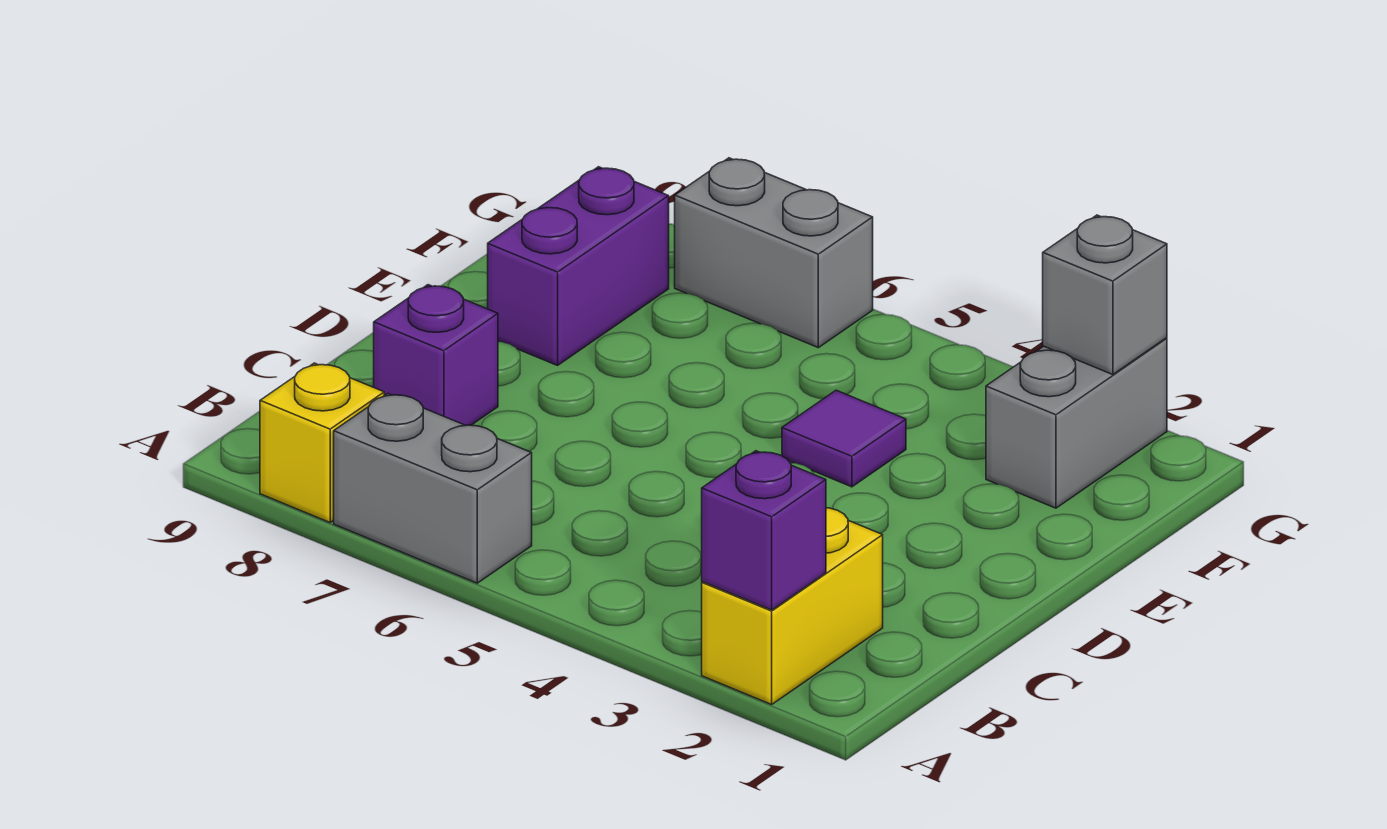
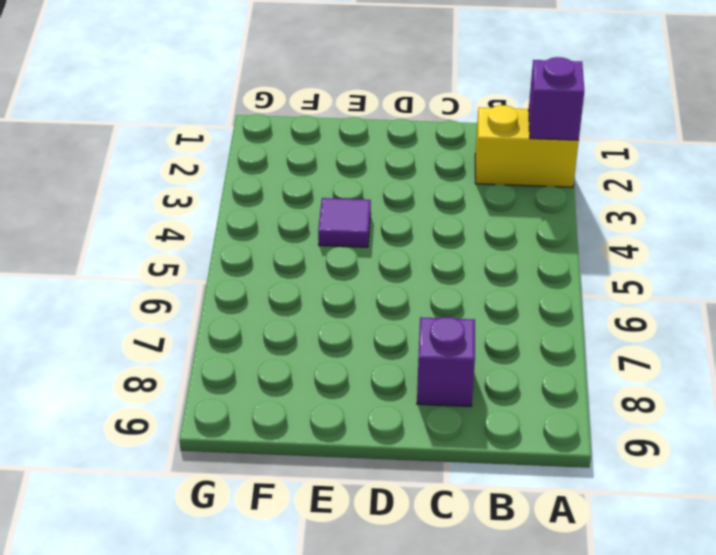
none -> grey 1x2 brick [334,394,532,583]
none -> yellow 1x1 brick [260,363,384,522]

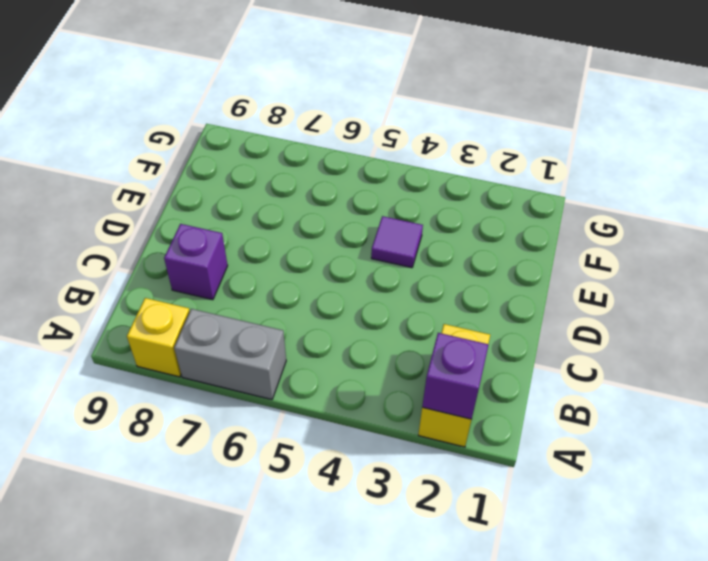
none -> purple 1x2 brick [488,167,669,365]
none -> grey 1x2 brick [986,338,1167,508]

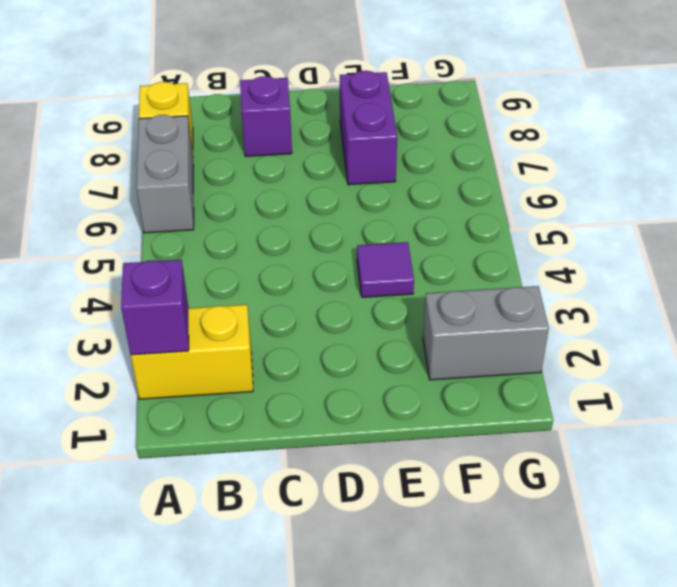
purple 1x2 brick [340,71,397,185] -> purple 1x2 brick turned to [488,167,669,365]
none -> grey 1x2 brick [675,158,873,348]
none -> grey 1x1 brick [1043,215,1167,375]

